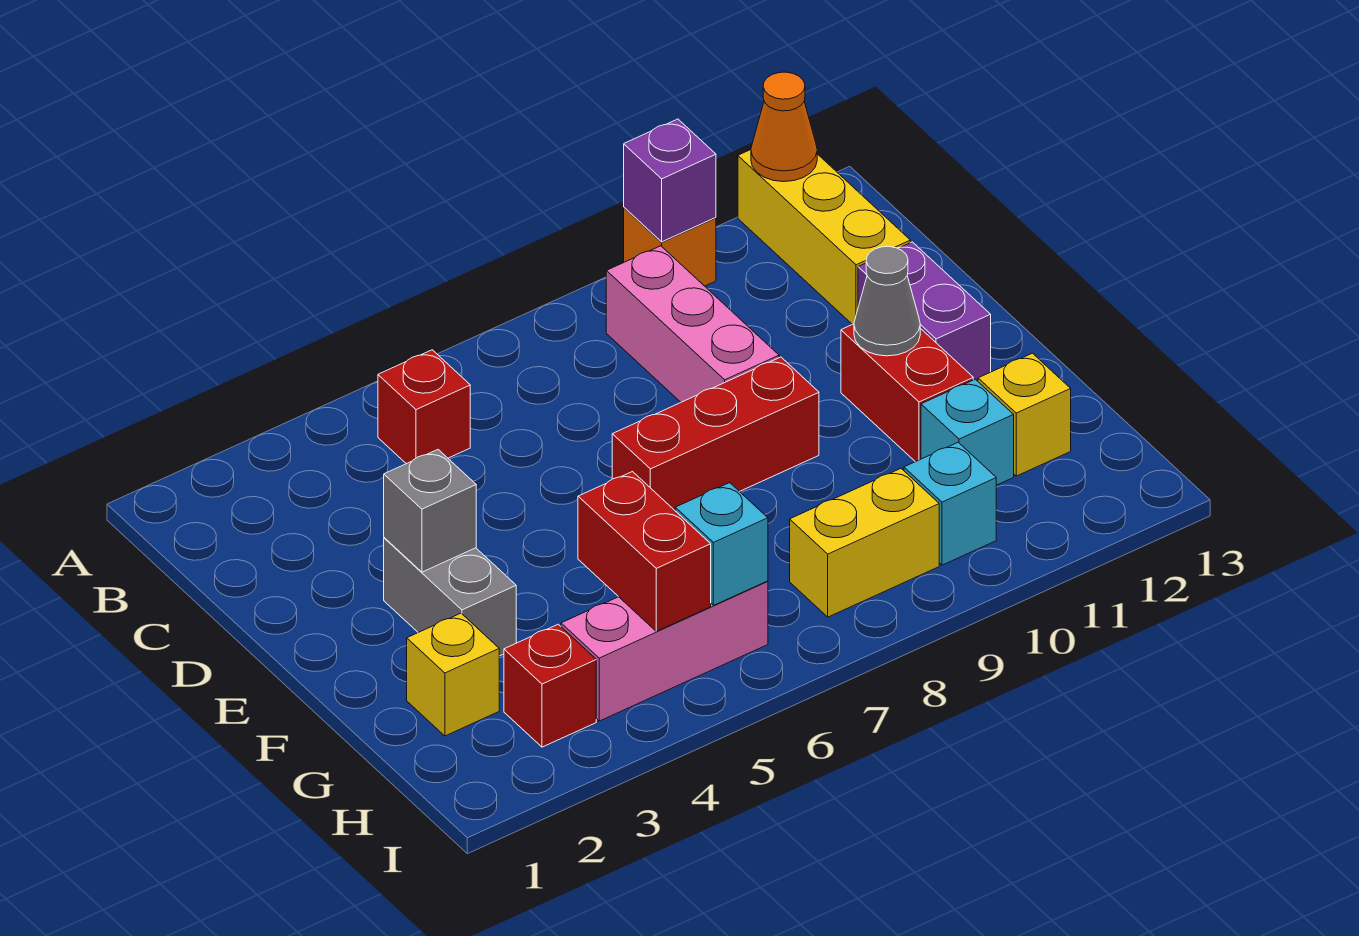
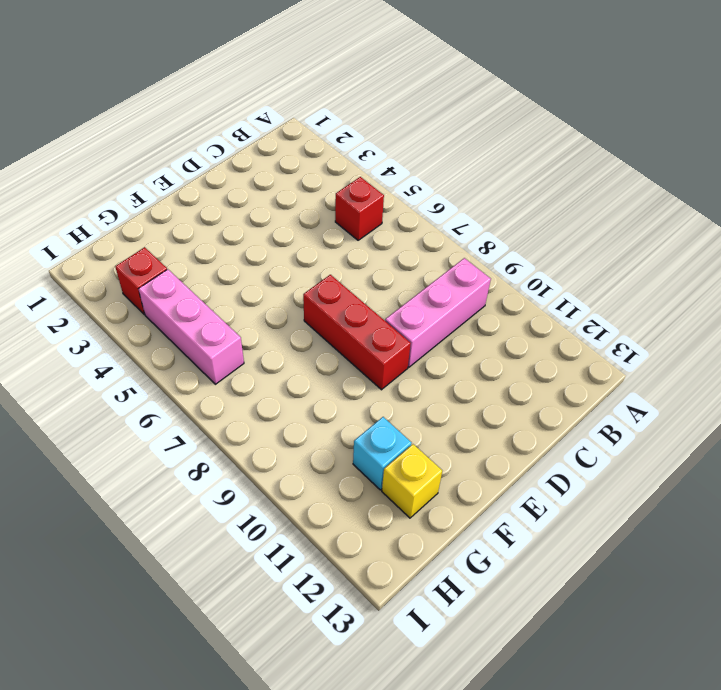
none -> orange 1x1 brick [624,208,716,286]
none -> yellow 1x3 brick [738,150,910,324]
none -> purple 1x2 brick [858,242,991,381]

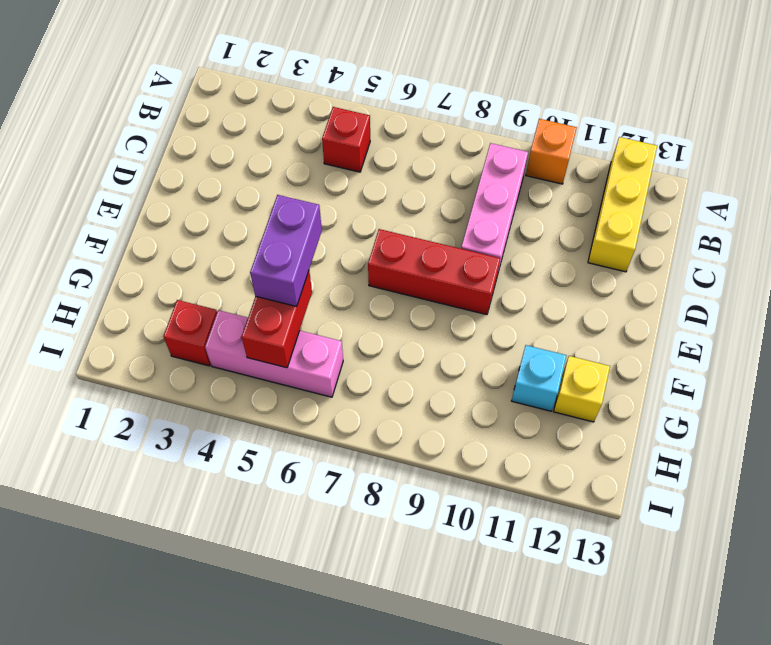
purple 1x2 brick [250,195,322,306] -> purple 1x2 brick moved to [858,242,991,381]
none -> grey 1x2 brick [384,538,516,656]
none -> red 1x2 brick [841,324,973,462]
none -> yellow 1x1 brick [407,613,499,736]

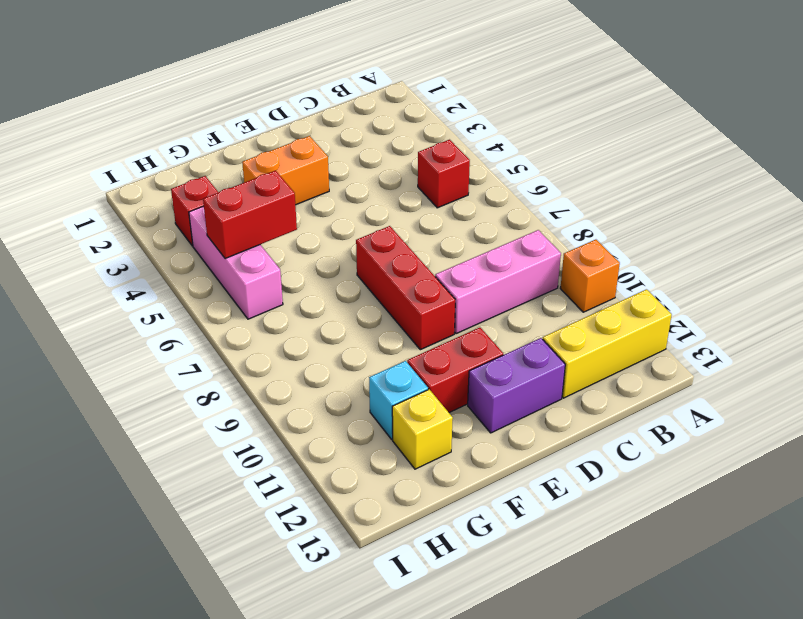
orange 1x2 brick [242,136,329,205] -> grey 1x2 brick [384,538,516,656]
none -> yellow 1x1 brick [407,613,499,736]
none -> yellow 1x2 brick [790,469,939,617]
none -> cyan 1x1 brick [904,442,996,565]

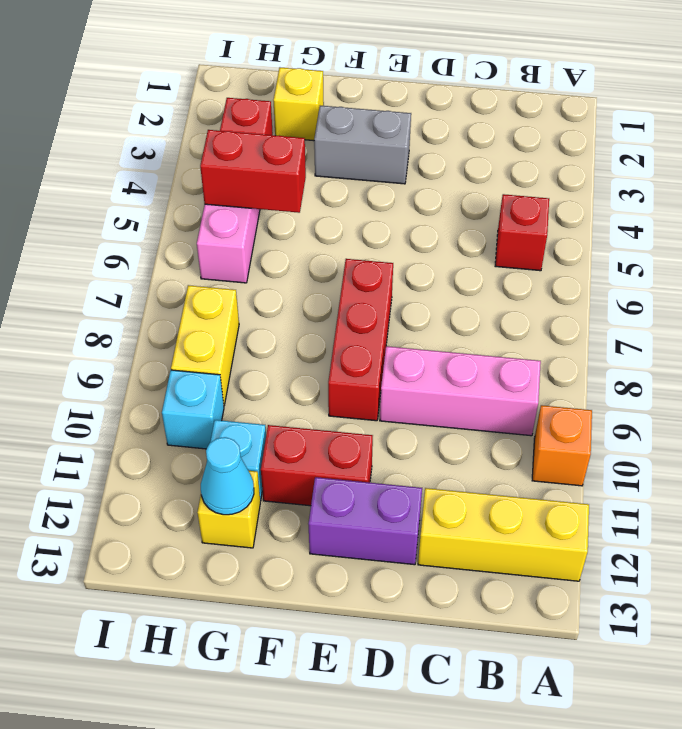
cyan 1x1 cone [201,437,254,515] -> none
none -> purple 1x1 brick [624,119,716,242]
none -> orange 1x1 cone [751,72,817,182]
none -> grey 1x1 brick [384,450,476,572]

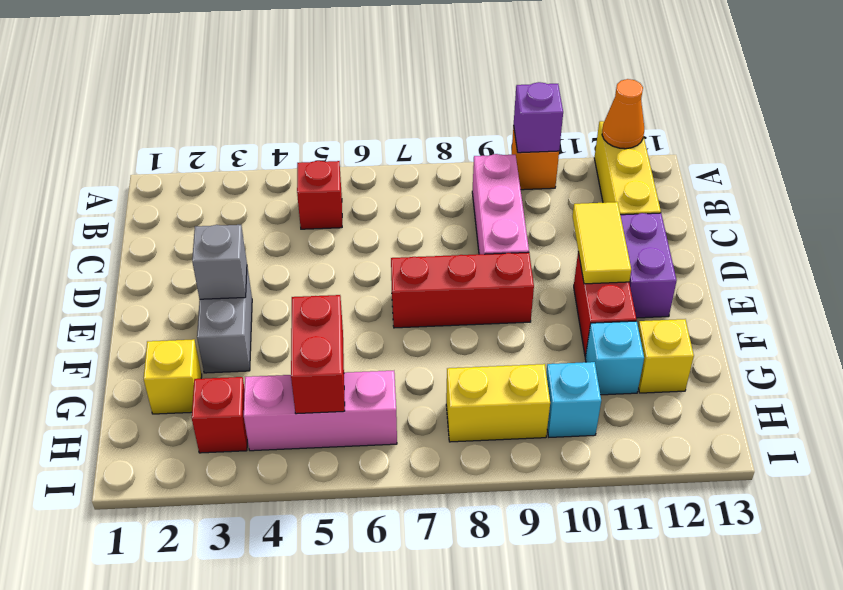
yellow 1x2 tile [573,202,631,284] -> grey 1x1 cone [854,247,920,356]
none -> cyan 1x1 brick [675,483,768,605]

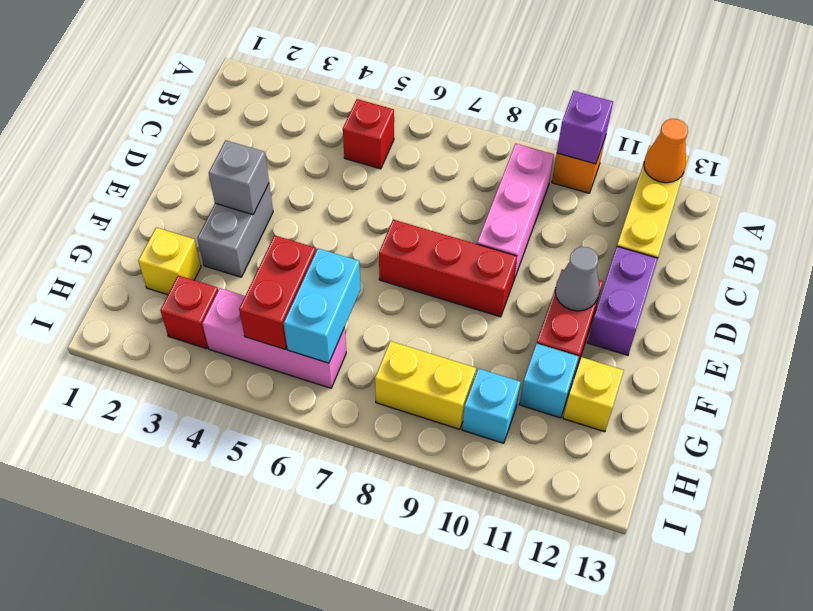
cyan 1x2 brick [284,249,361,363] -> cyan 1x1 brick [675,483,768,605]

